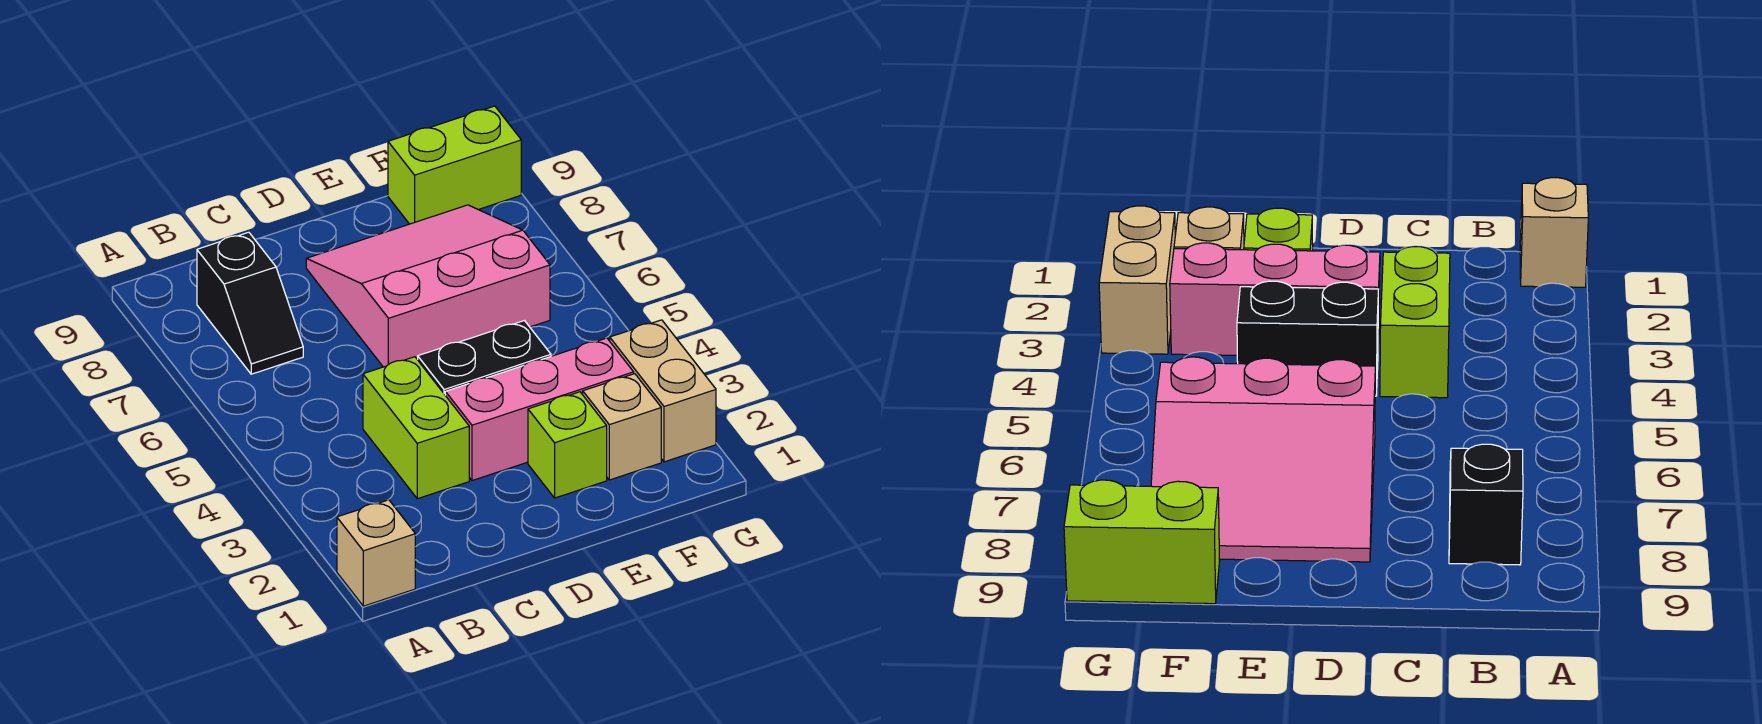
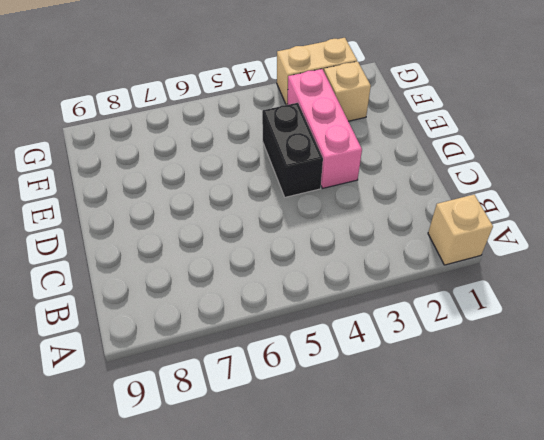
none -> black 1x2 slope [197,232,303,374]
none -> lime 1x2 brick [363,357,469,499]

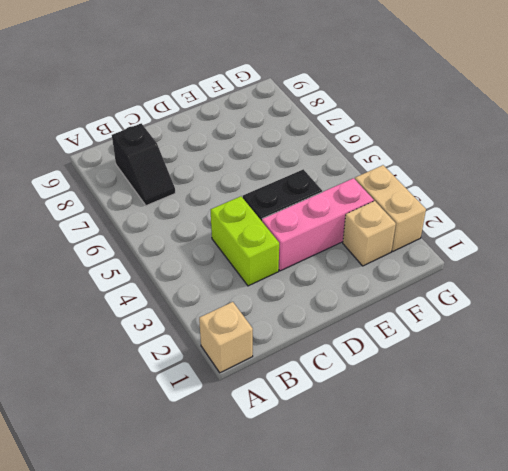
none -> pink 3x3 slope [306,205,550,367]
none -> lime 1x1 brick [528,392,607,498]

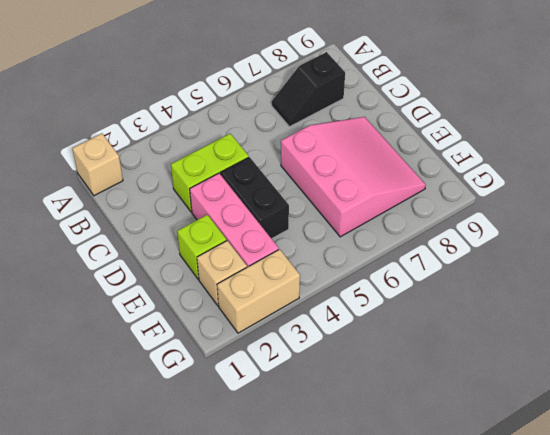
none -> lime 1x2 brick [388,106,521,224]

